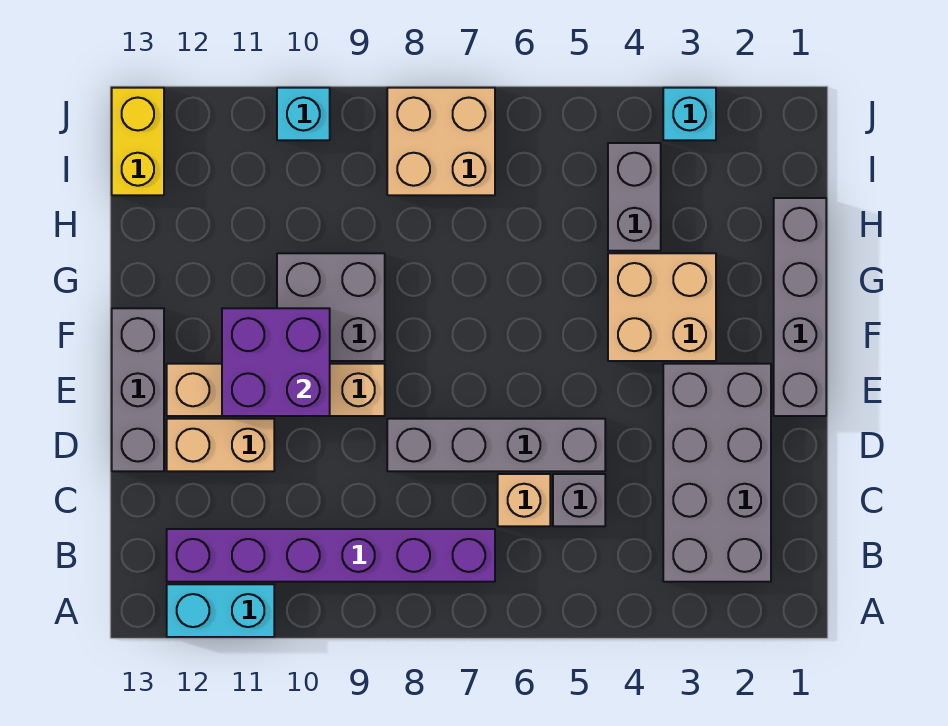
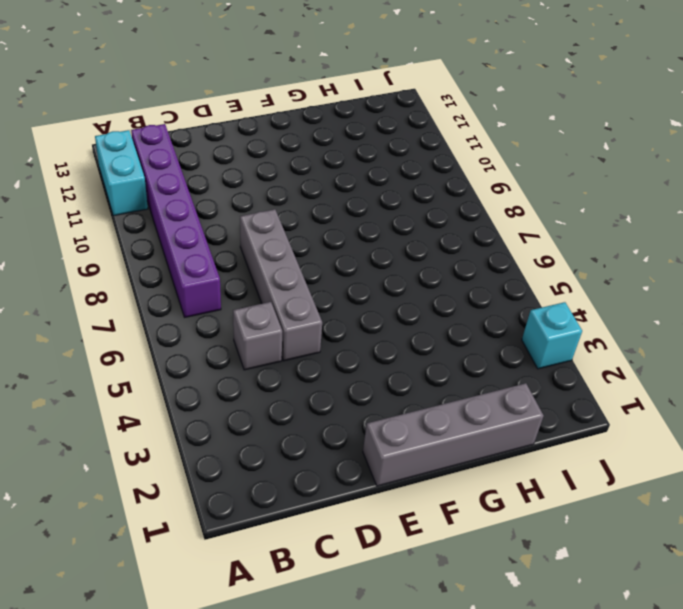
none -> grey 2x4 brick [663,364,771,582]
none -> tan 1x1 brick [498,474,550,526]
none -> tan 1x2 brick [167,419,274,471]

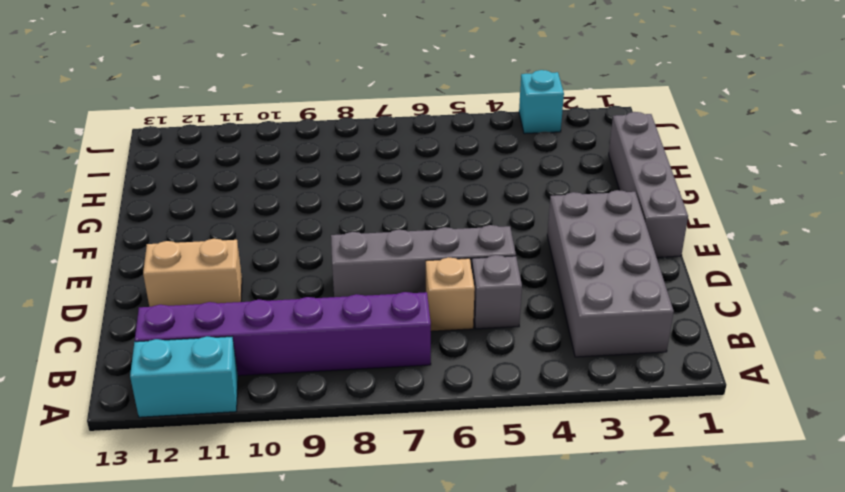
none -> grey 1x3 brick [112,308,164,471]
none -> tan 1x4 brick [167,364,385,416]
none -> tan 2x2 brick [608,253,716,361]

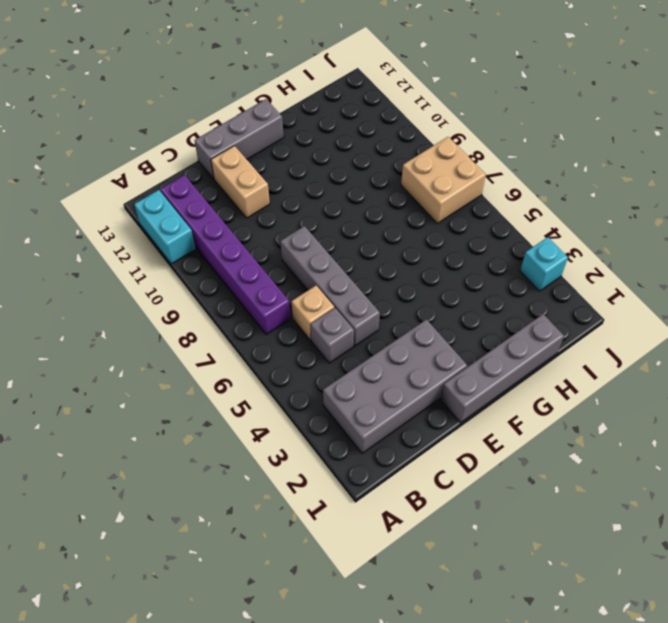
none -> tan 1x4 brick [167,364,385,416]
none -> tan 2x2 brick [608,253,716,361]
none -> grey 2x2 brick [277,253,385,361]

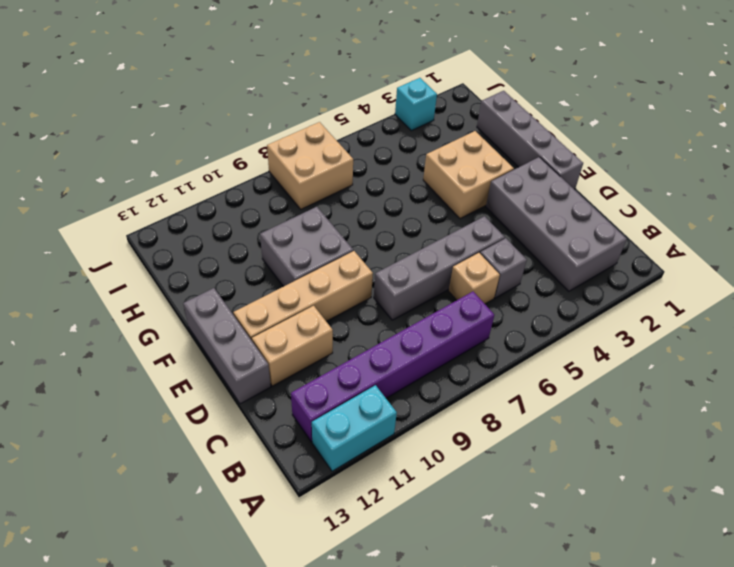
none -> grey 1x2 brick [608,143,661,251]
none -> yellow 1x2 brick [112,88,164,195]
none -> cyan 1x1 brick [277,88,330,140]

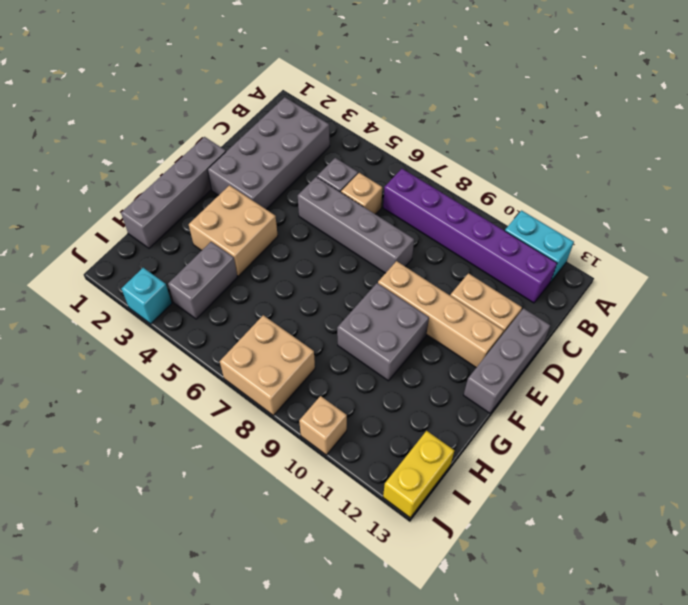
tan 1x1 brick [299,396,347,455] -> cyan 1x1 brick [277,88,330,140]
none -> purple 2x2 brick [222,308,330,416]

